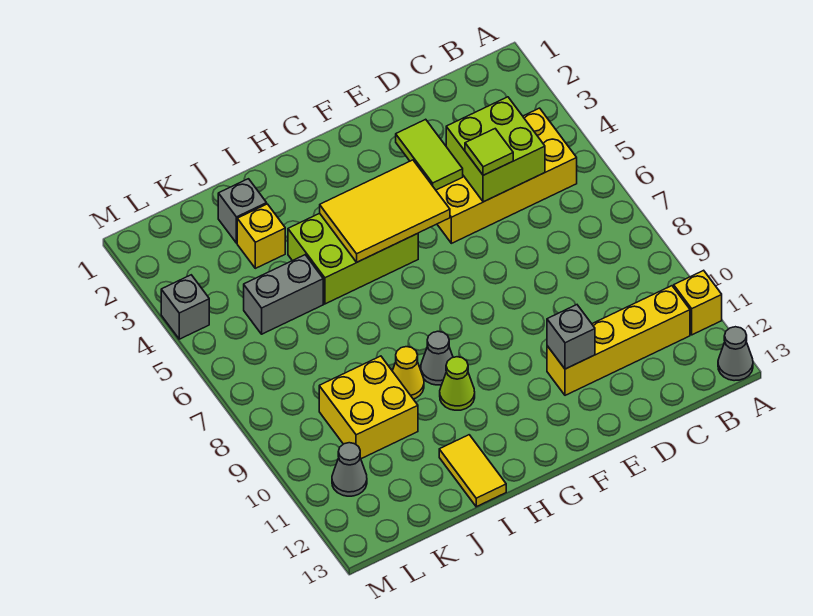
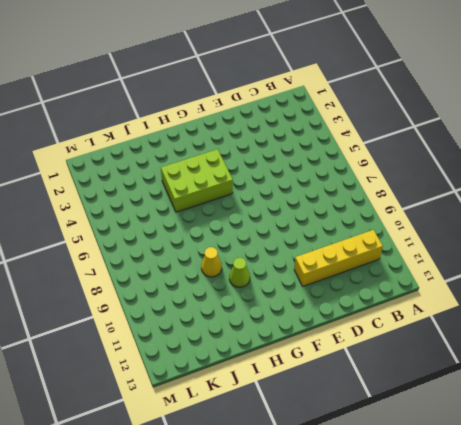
none -> yellow 1x1 brick [674,270,722,335]
none -> grey 1x1 cone [718,327,753,381]
none -> yellow 2x4 brick [436,108,577,243]

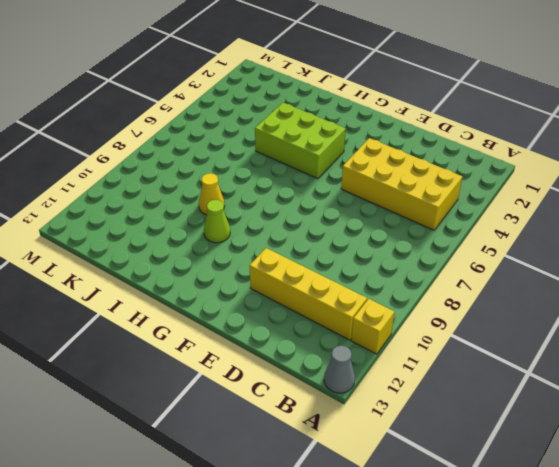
none -> grey 1x1 cone [421,331,453,385]
none -> yellow 1x2 tile [439,435,506,507]
none -> grey 1x1 brick [218,179,267,243]

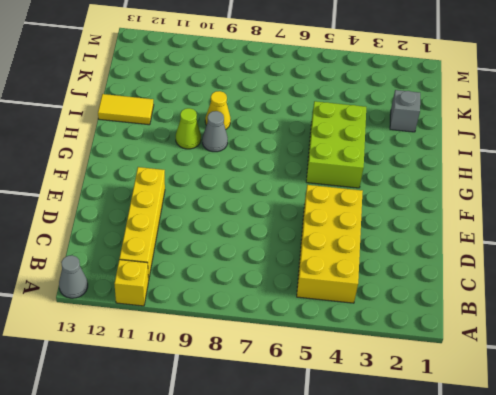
none -> yellow 1x1 brick [237,204,285,268]
none -> grey 1x2 brick [244,255,323,334]
none -> yellow 2x2 brick [319,356,418,459]

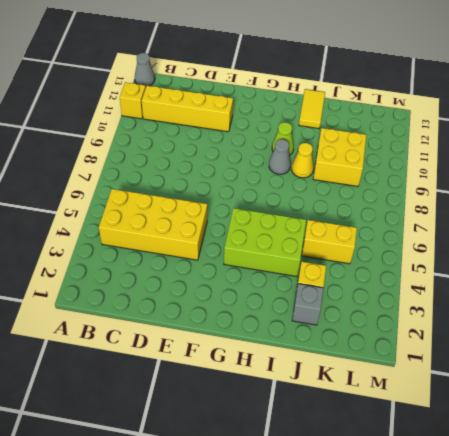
yellow 1x2 brick [302,220,357,264] -> grey 1x2 brick [244,255,323,334]
none -> grey 1x1 cone [332,443,367,496]
none -> grey 1x1 brick [161,275,209,339]
none -> lime 2x2 brick [446,97,545,202]

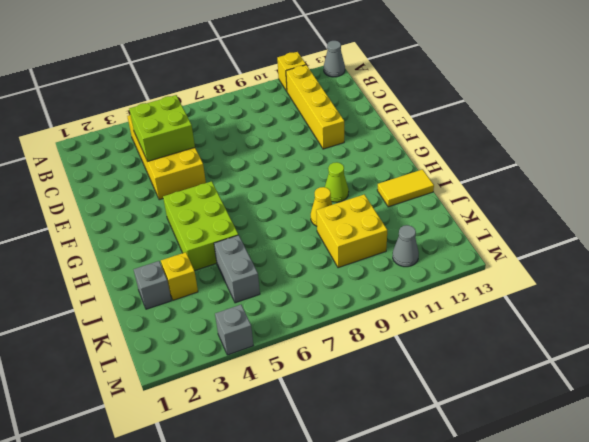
none -> grey 1x1 cone [421,331,453,385]
none -> lime 1x2 tile [396,119,463,190]
none -> grey 1x1 brick [547,305,595,369]

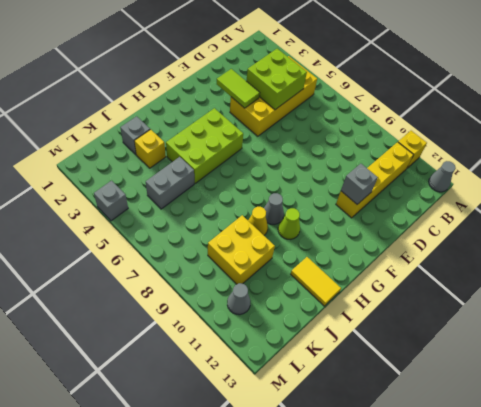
none -> yellow 2x3 tile [320,160,450,262]
none -> lime 1x1 tile [465,129,513,175]

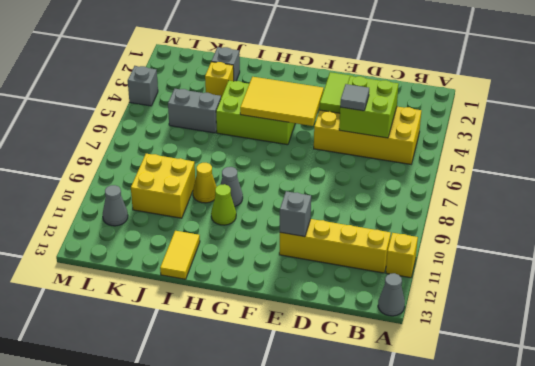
grey 1x1 tile [340,84,369,111] -> lime 1x1 tile [465,129,513,175]

